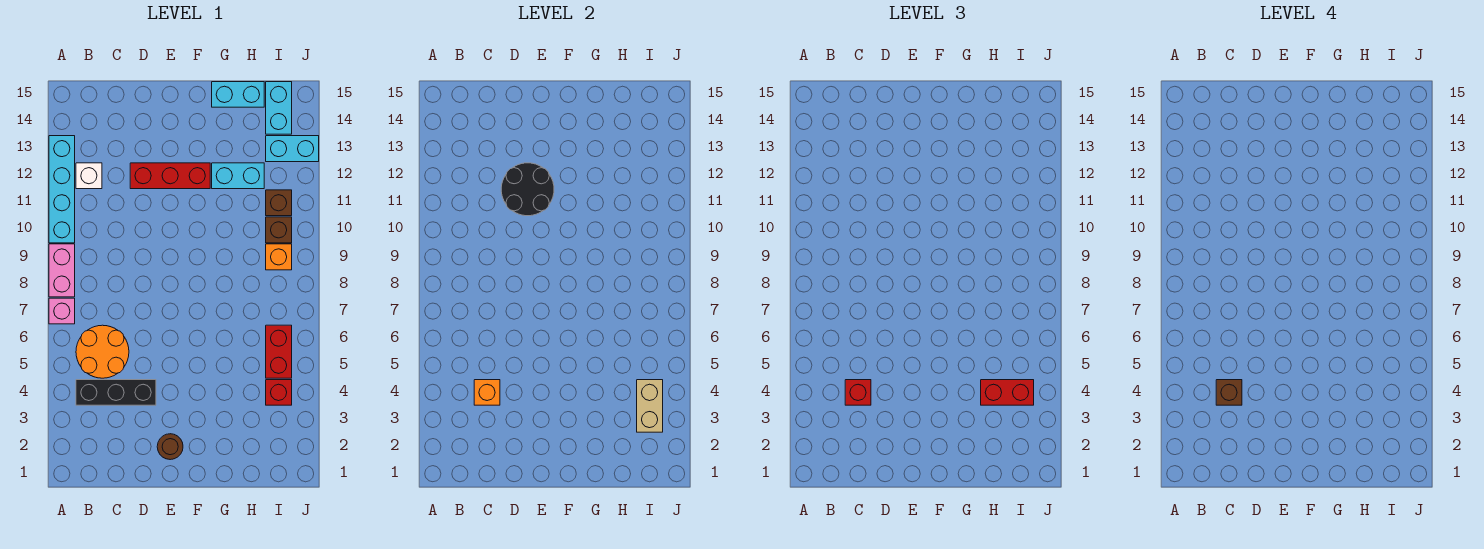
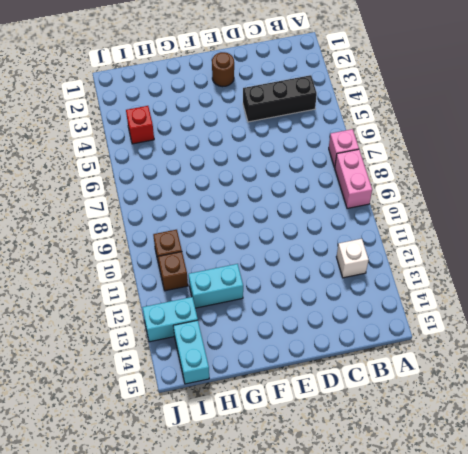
none -> cyan 1x4 brick [49,136,75,243]
none -> orange 2x2 round brick [76,325,129,378]
none -> red 1x3 brick [130,163,210,189]

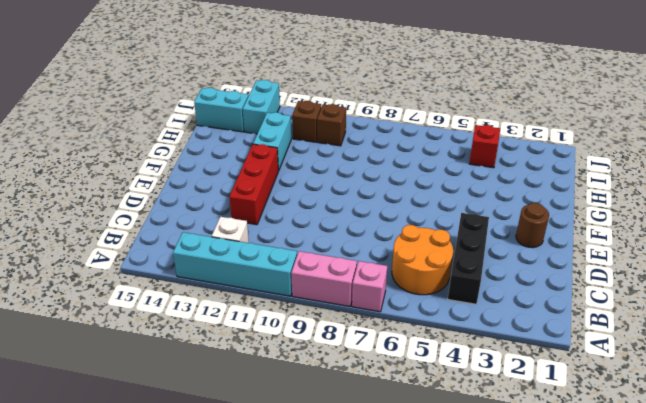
none -> cyan 1x2 brick [212,82,264,107]
none -> red 1x2 brick [266,325,292,378]
none -> orange 1x1 brick [266,244,292,270]

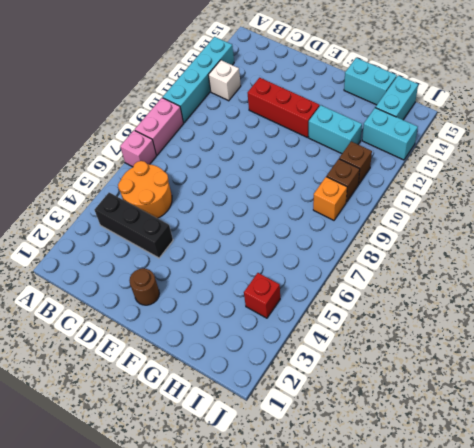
none -> red 1x2 brick [266,325,292,378]
none -> orange 1x1 brick [474,380,500,405]
none -> black 2x2 round brick [501,163,554,216]

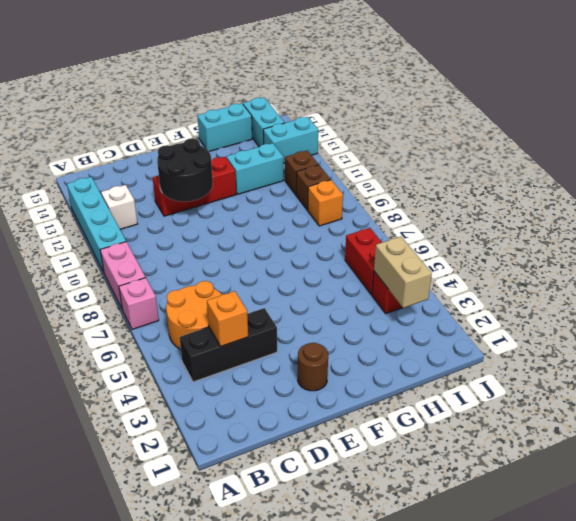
none -> red 1x1 brick [845,380,871,405]
none -> red 1x2 brick [981,380,1034,405]
none -> brown 1x1 brick [1216,380,1242,405]

